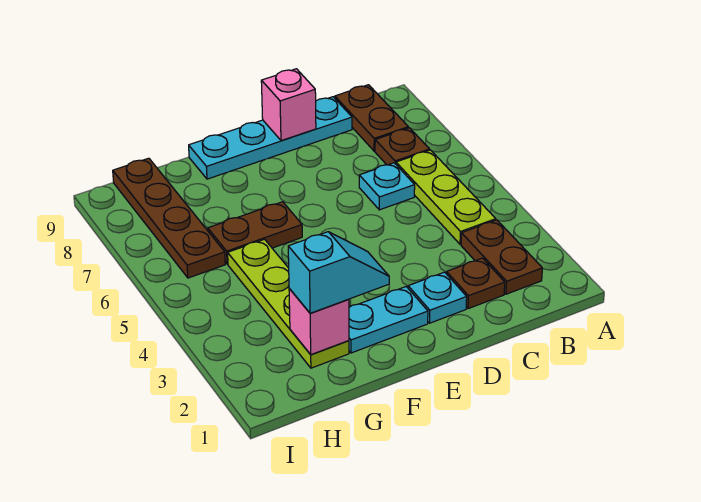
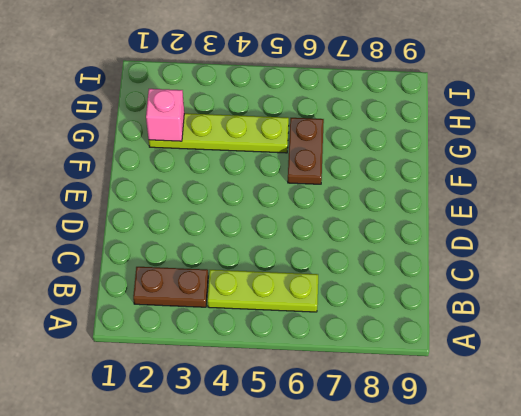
none -> brown 1x1 plate [375,128,430,165]
none -> brown 1x2 plate [335,85,408,151]
none -> brown 1x1 plate [446,258,505,309]

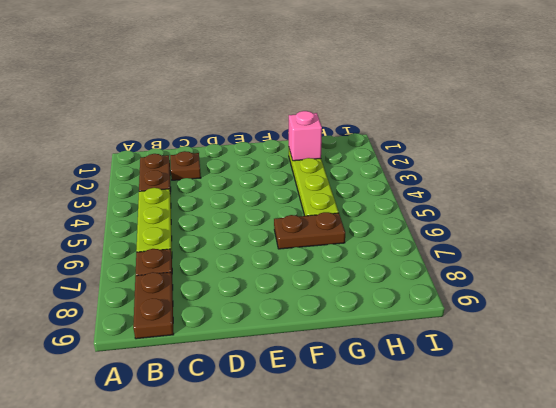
none -> cyan 1x1 plate [359,163,415,210]
none -> cyan 1x4 plate [189,97,352,179]
none -> cyan 1x1 plate [408,272,467,323]

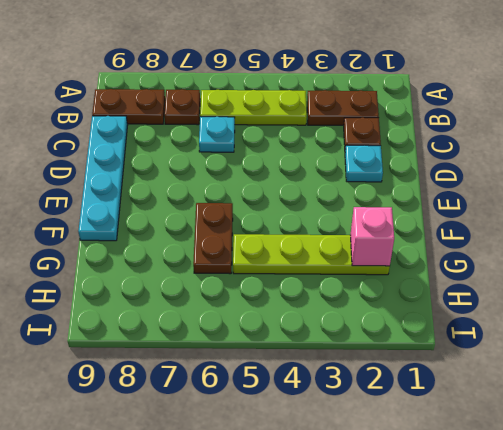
none -> cyan 1x2 plate [349,287,428,353]
none -> brown 1x4 plate [113,158,225,278]
none -> pink 1x1 brick [261,69,316,141]

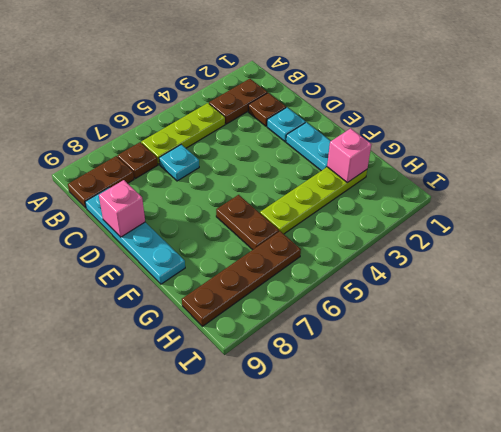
none -> cyan 1x2 slope [288,232,389,313]

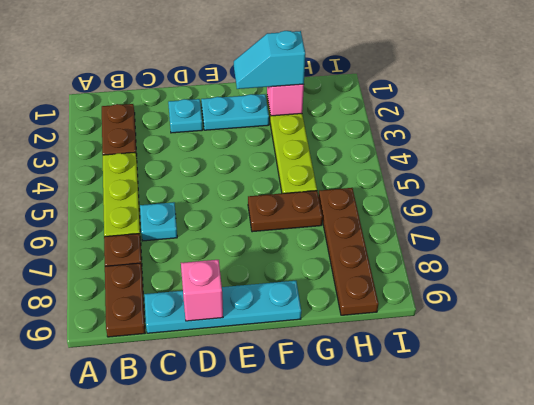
none -> brown 1x1 plate [446,258,505,309]

